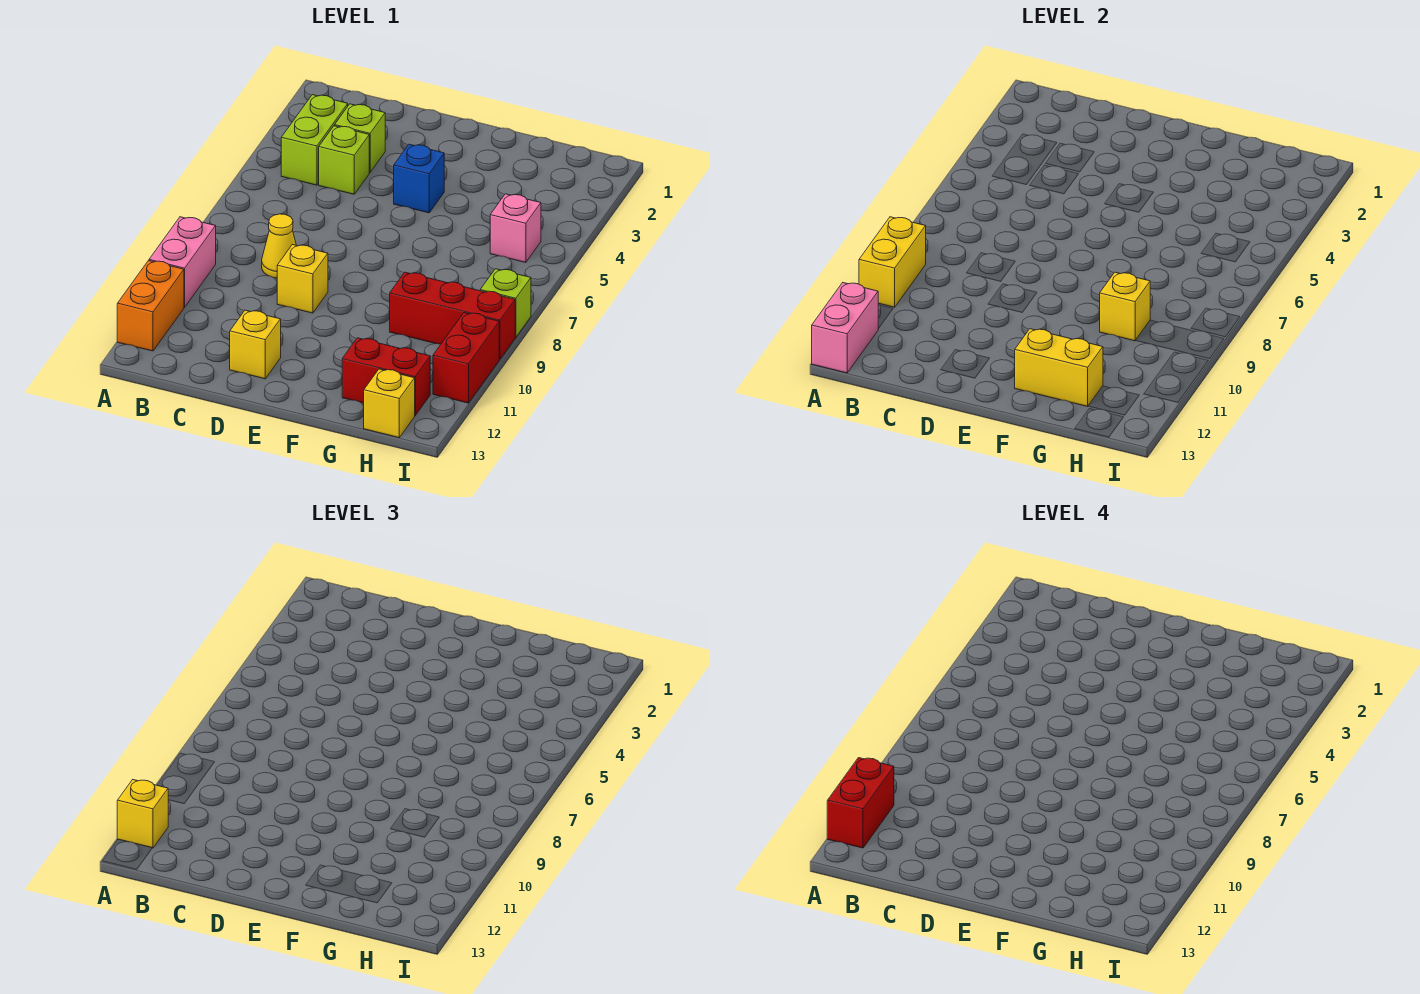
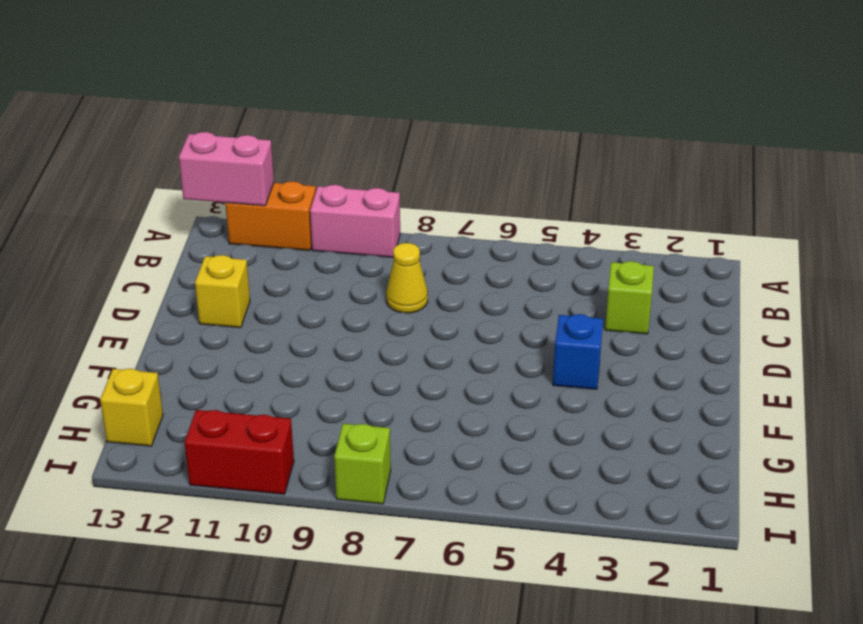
none -> lime 1x2 brick [281,95,348,185]
none -> lime 1x1 brick [319,126,369,194]
none -> yellow 1x1 brick [277,245,328,313]

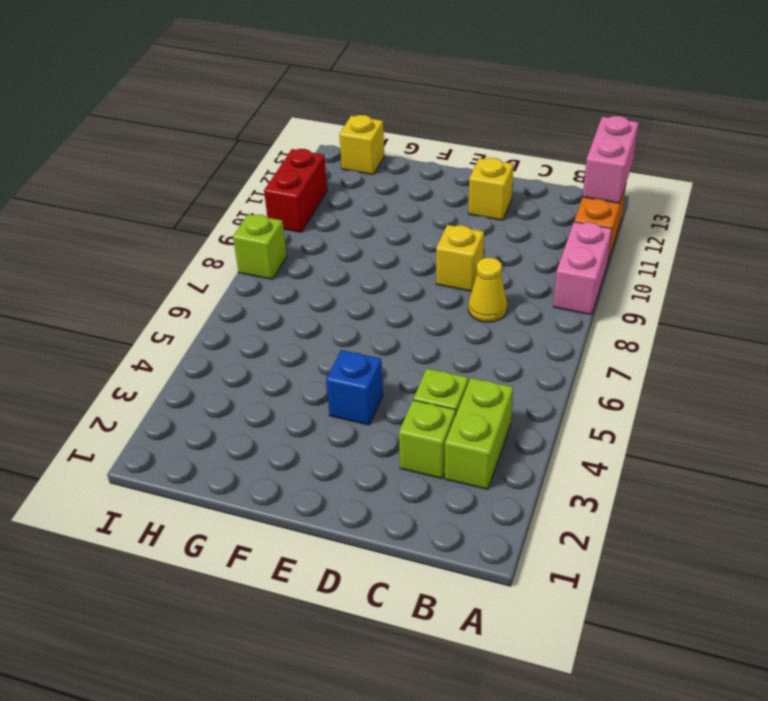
none -> red 1x3 brick [390,272,515,359]
none -> red 1x2 brick [342,338,430,415]
none -> pink 1x1 brick [490,194,541,263]

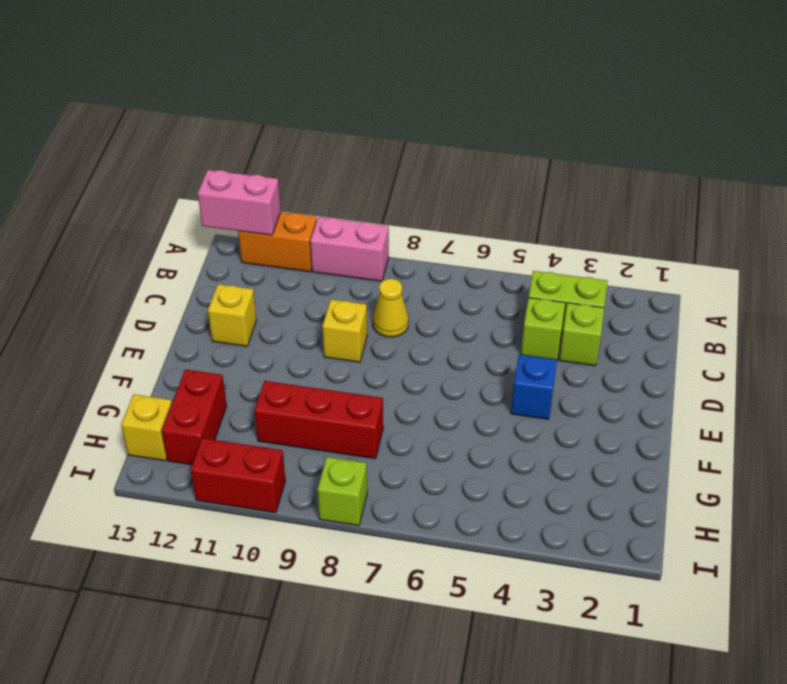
red 1x3 brick [254,381,383,459] -> red 1x3 brick turned to [390,272,515,359]
none -> pink 1x1 brick [490,194,541,263]
none -> yellow 1x2 brick [859,217,926,307]
none -> yellow 1x2 brick [1015,329,1103,406]

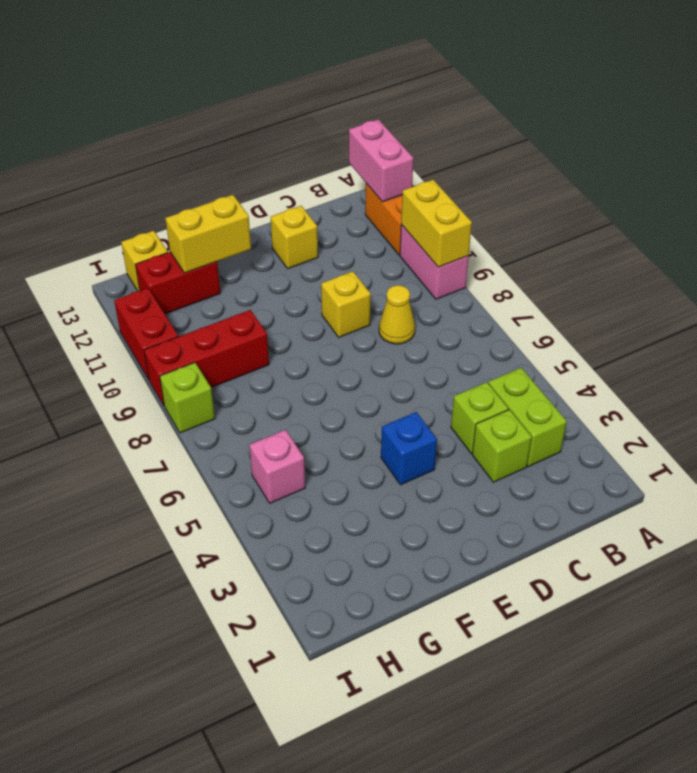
none -> yellow 1x1 brick [1100,272,1150,341]
none -> yellow 1x1 brick [117,780,168,848]
none -> red 1x2 brick [827,758,894,848]

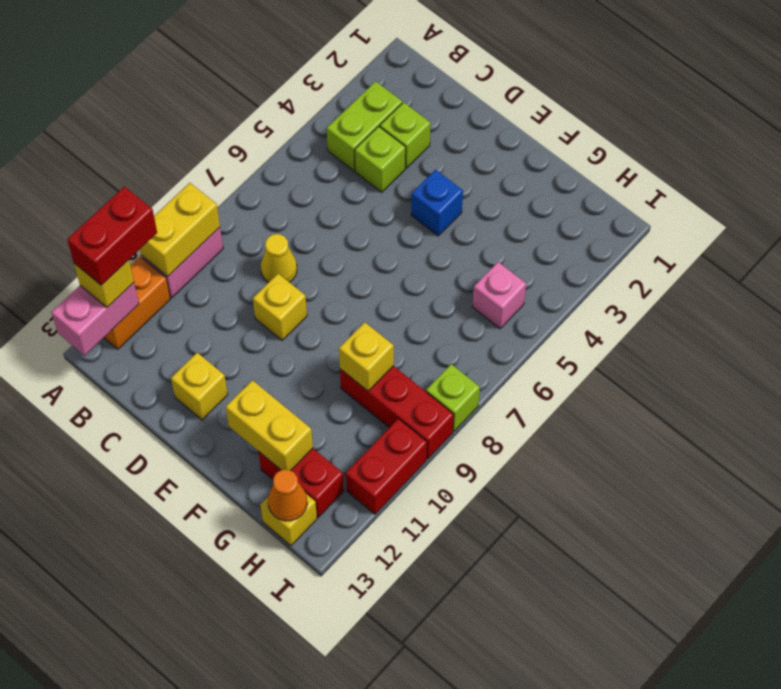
orange 1x1 cone [268,470,307,521] -> none

